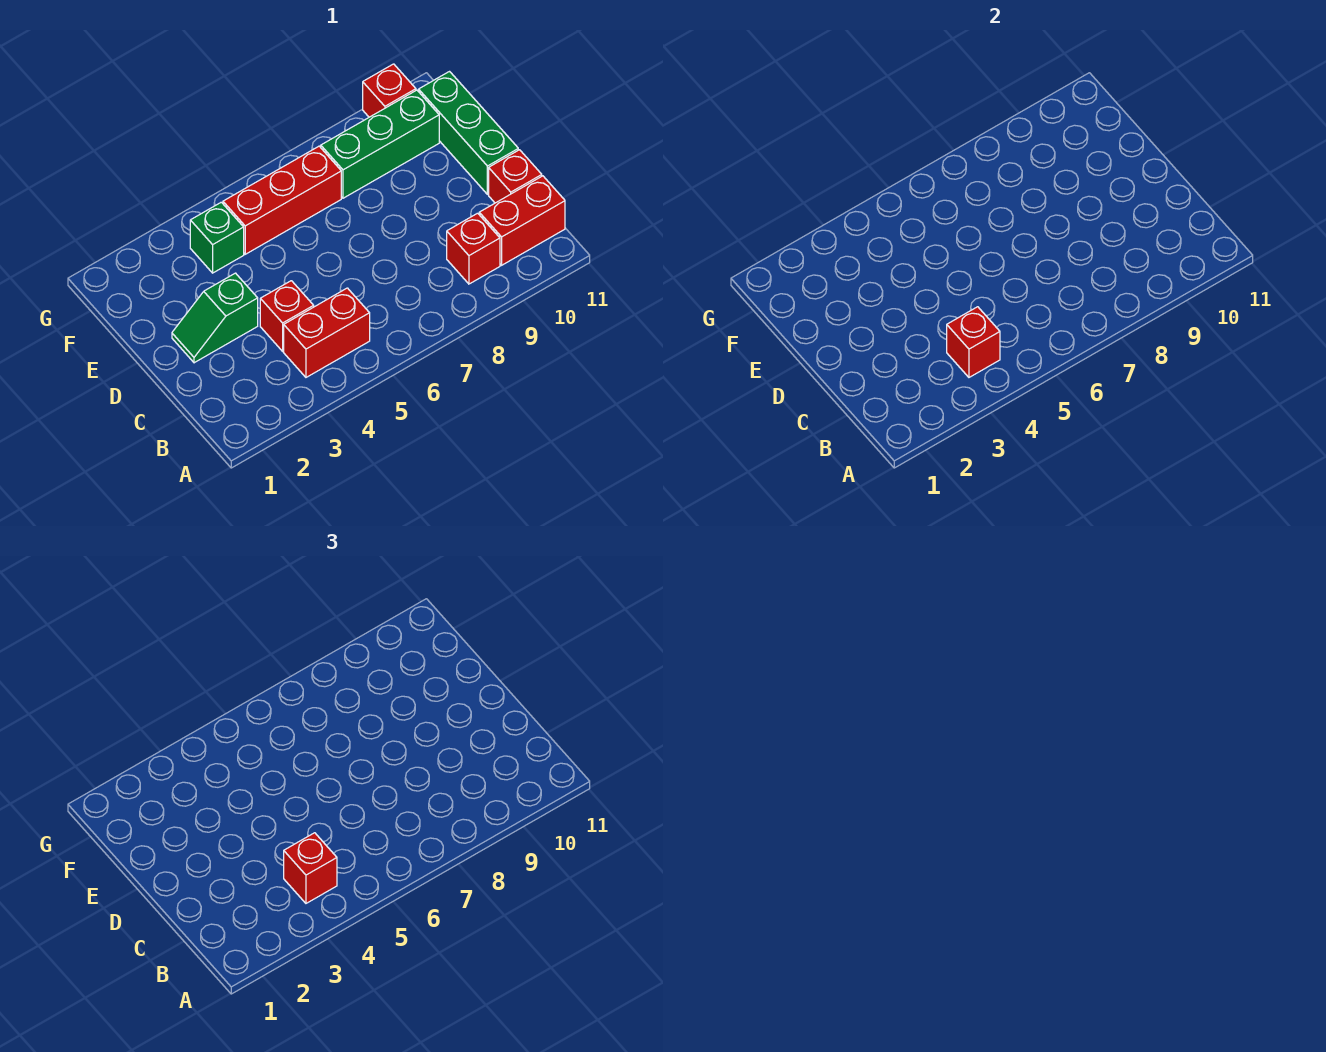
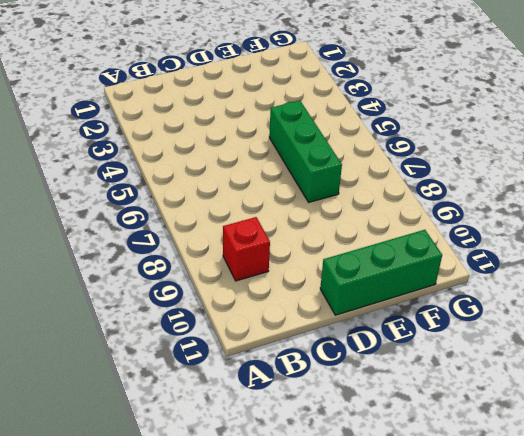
green 1x3 brick [269,101,342,202] -> green 1x3 brick moved to [321,90,439,198]
none -> red 1x2 brick [284,288,370,377]
none -> red 1x2 brick [479,176,565,265]
none -> red 1x1 brick [260,281,314,351]

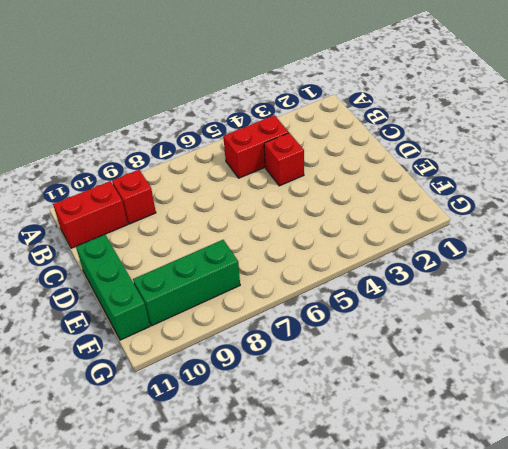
none -> red 1x1 brick [489,150,542,203]
none -> green 1x2 slope [172,273,258,363]
none -> green 1x1 brick [190,202,244,273]

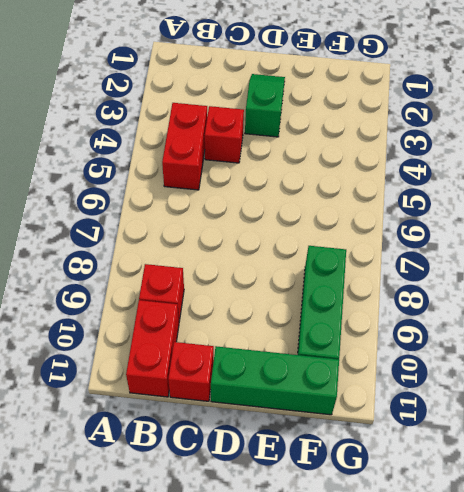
none -> green 1x1 brick [190,202,244,273]
none -> red 1x3 brick [223,146,341,254]
none -> red 1x1 brick [363,64,416,117]

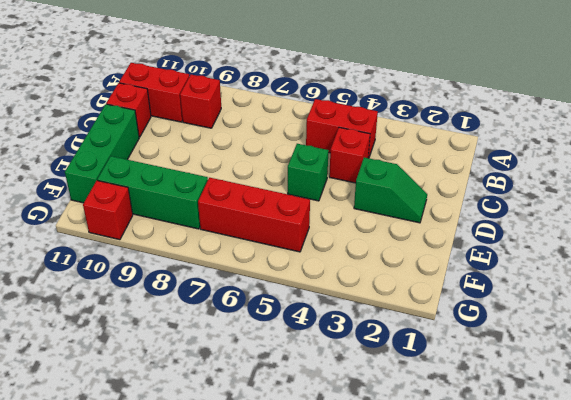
green 1x1 brick [288,144,329,201] -> green 1x1 brick moved to [190,202,244,273]
none -> red 1x1 brick [947,307,1000,377]
none -> red 1x1 brick [284,833,337,903]

